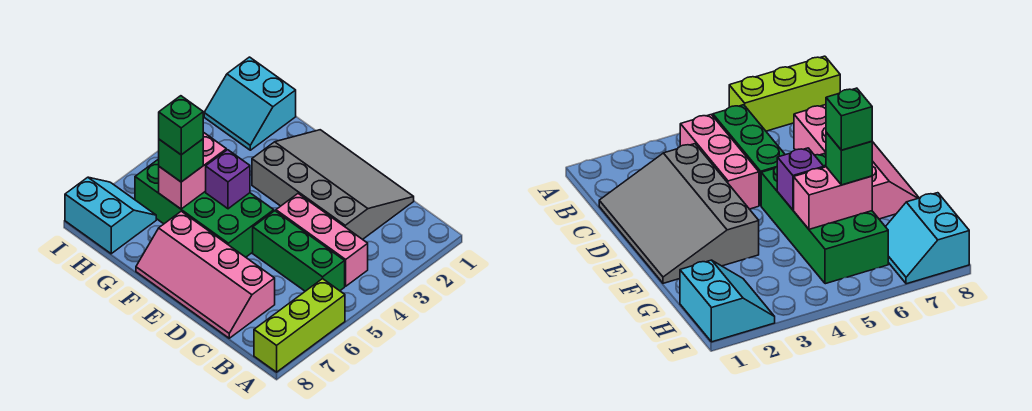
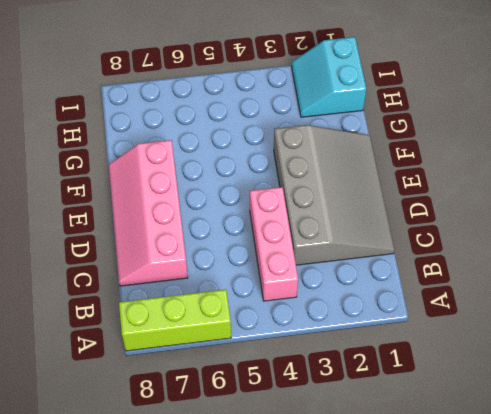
none -> green 1x3 brick [253,211,345,291]
none -> green 2x4 brick [135,159,274,257]
none -> cyan 2x2 slope [65,177,156,254]

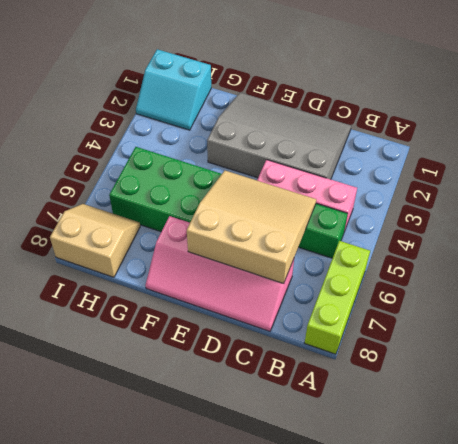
tan 3x3 slope [187,171,316,284] -> none
tan 2x2 slope [50,204,140,277] -> cyan 2x2 slope [65,177,156,254]
none -> purple 1x1 brick [206,150,250,209]
none -> pink 1x2 brick [159,133,226,209]
none -> green 1x1 brick [159,139,203,182]

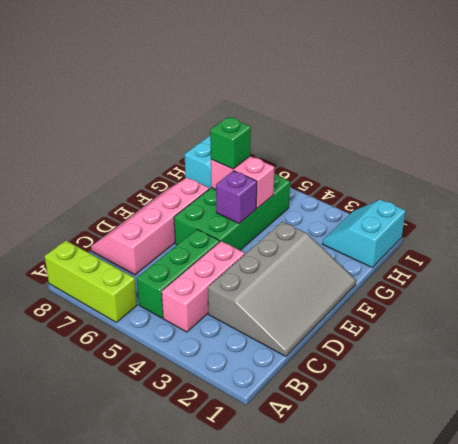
none -> green 1x1 brick [159,96,203,155]

